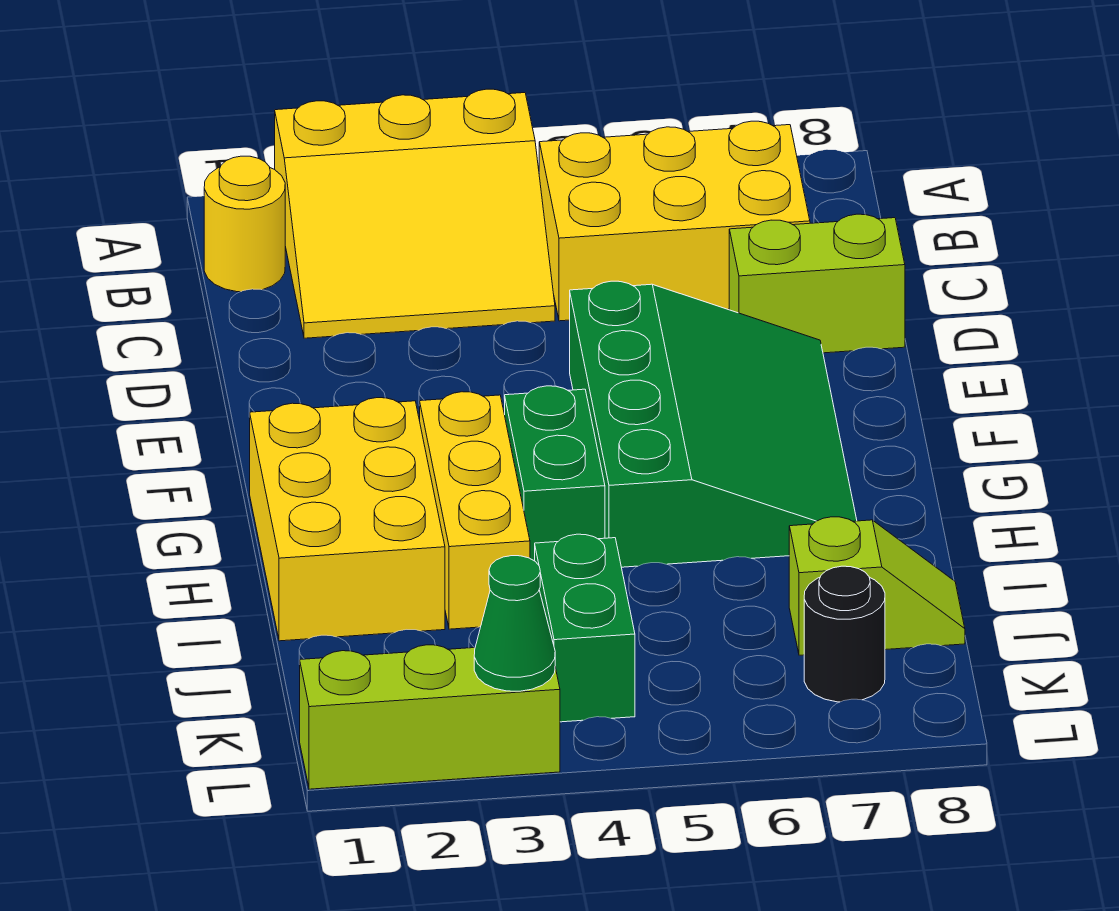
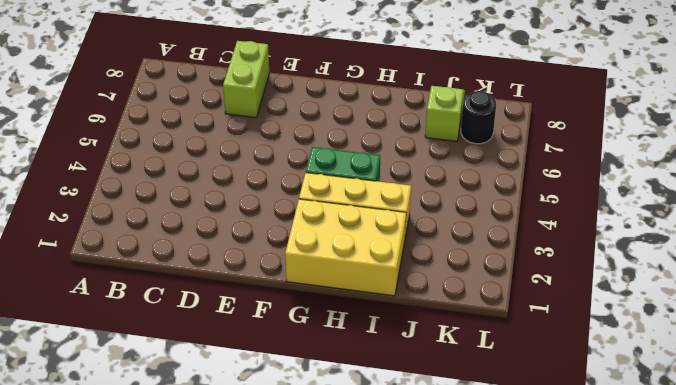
none -> yellow 3x3 slope [275,89,555,338]
none -> yellow 1x1 round brick [204,156,285,292]
none -> yellow 2x3 brick [539,121,810,321]

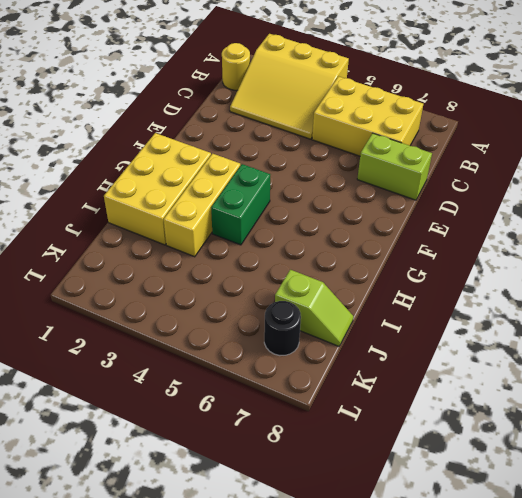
none -> green 3x4 slope [570,281,857,567]
none -> green 1x2 brick [535,534,635,722]
none -> lime 1x3 brick [300,645,560,789]

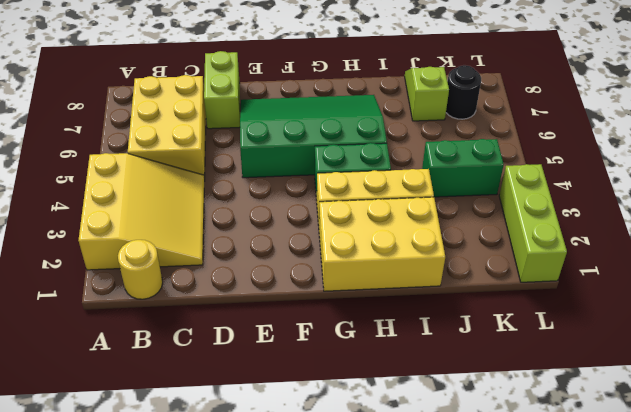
none -> green 1x1 cone [474,556,555,691]

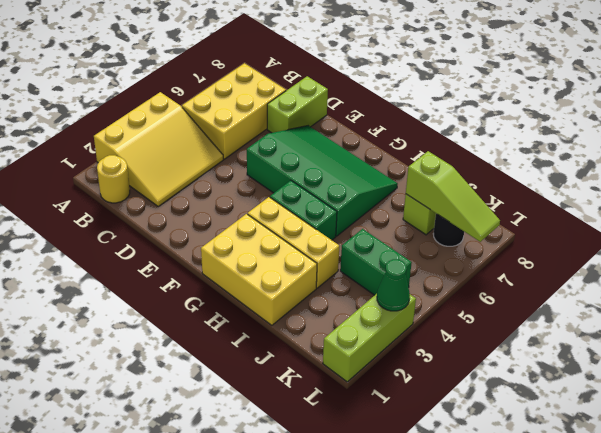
lime 1x3 slope [406,151,500,242] -> none

